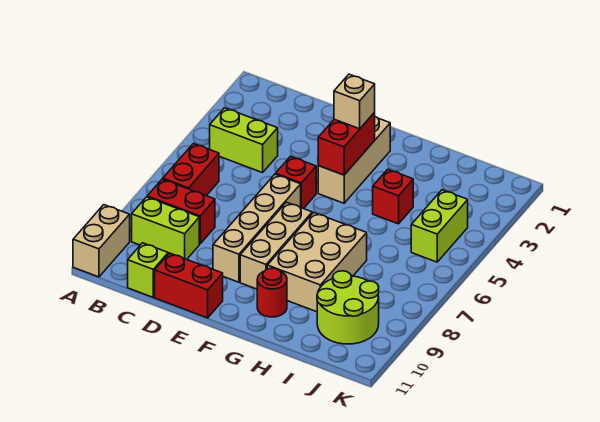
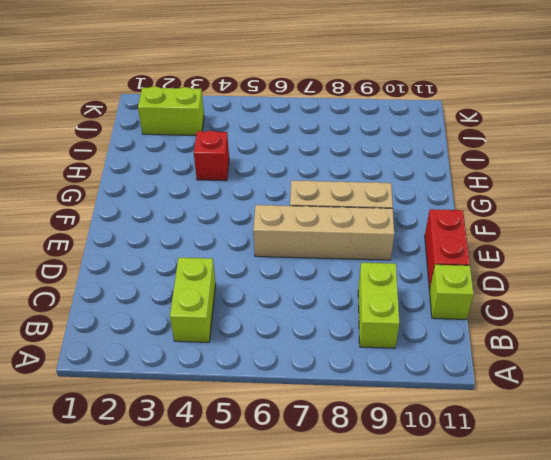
lime 1x2 brick [138,87,204,135] -> lime 1x2 brick moved to [411,190,468,262]
none -> tan 1x2 brick [73,205,130,277]
none -> red 1x2 brick [163,144,219,196]
none -> red 1x2 brick [147,179,215,244]

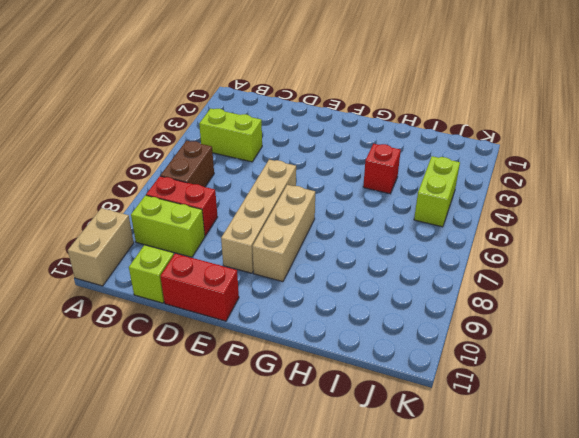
brown 1x2 brick [160,141,214,187] -> red 1x2 brick [163,144,219,196]
none -> red 1x1 brick [276,156,316,209]
none -> tan 1x3 brick [318,117,390,203]
none -> tan 2x3 brick [267,213,367,312]

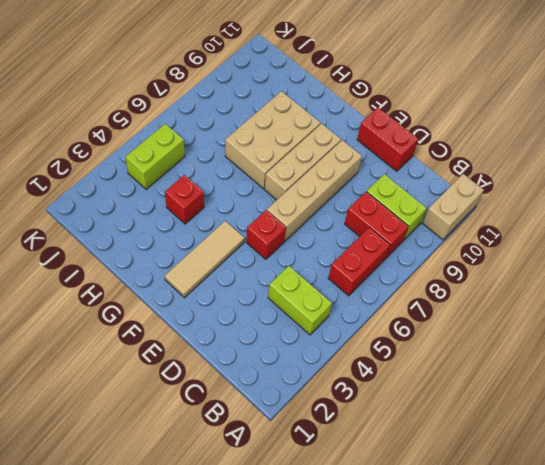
tan 1x3 tile [165,221,245,298] -> tan 1x3 brick [318,117,390,203]
none -> lime 1x1 brick [128,243,168,297]
none -> red 1x1 round brick [257,268,287,317]
none -> lime 2x2 round brick [317,271,379,344]

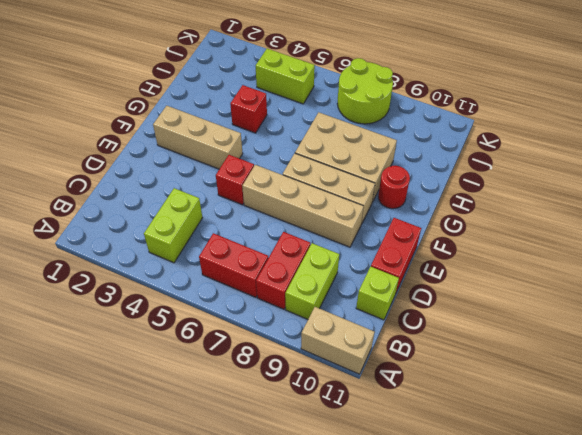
lime 2x2 round brick [337,58,393,124] -> lime 2x2 round brick moved to [317,271,379,344]
none -> red 1x2 brick [318,113,375,175]
none -> tan 1x1 brick [334,74,375,129]

